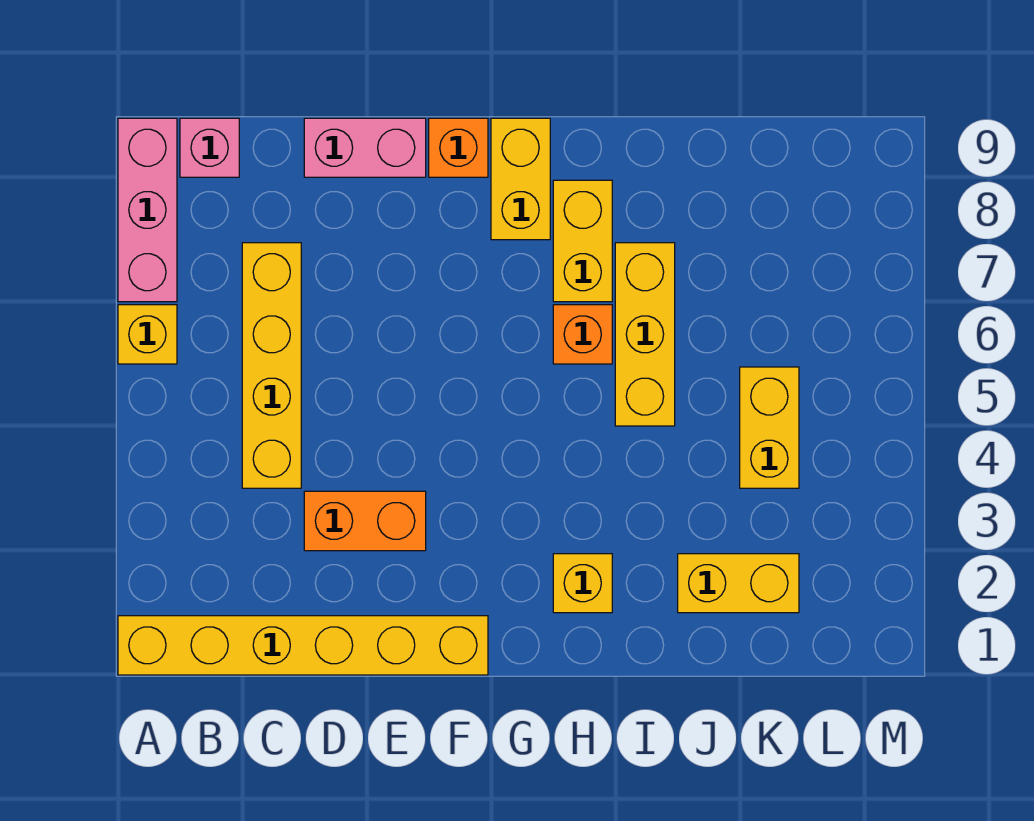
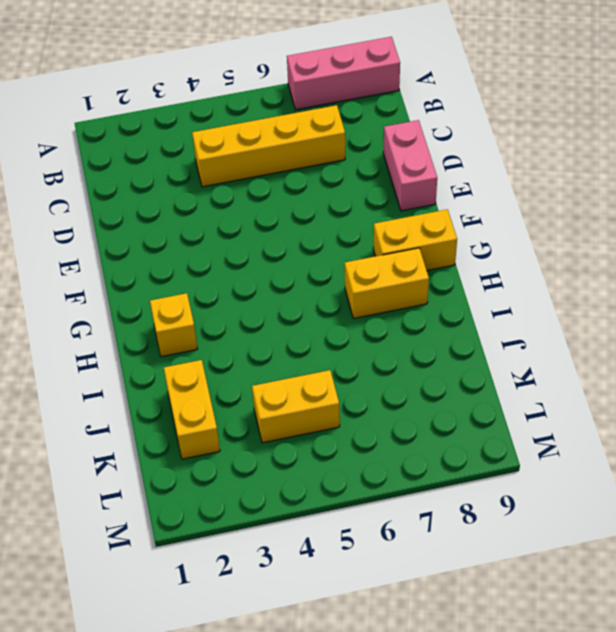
none -> yellow 1x6 brick [118,616,488,675]
none -> yellow 1x1 brick [118,305,177,364]
none -> pink 1x1 brick [180,118,239,177]

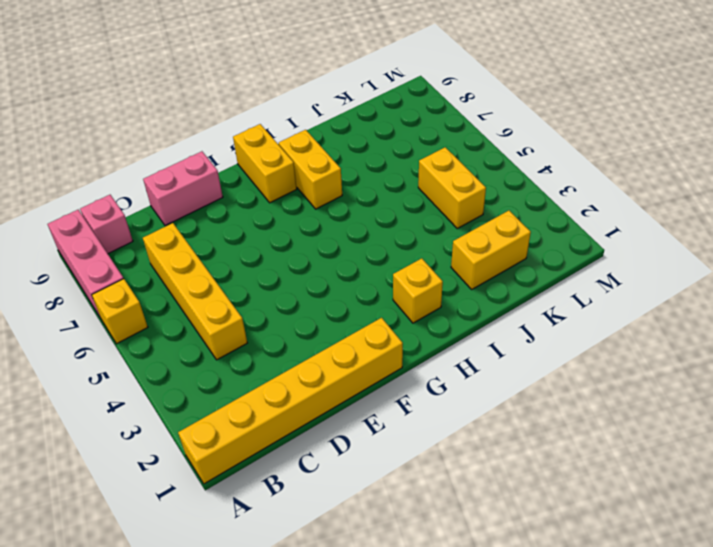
none -> orange 1x2 brick [304,491,426,551]
none -> orange 1x1 brick [429,118,488,177]
none -> orange 1x1 brick [553,305,612,364]

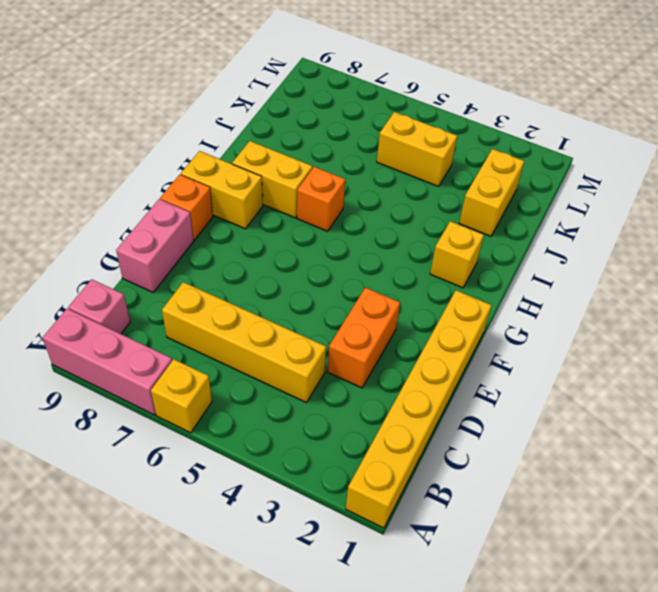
none -> yellow 1x3 brick [615,243,675,426]

